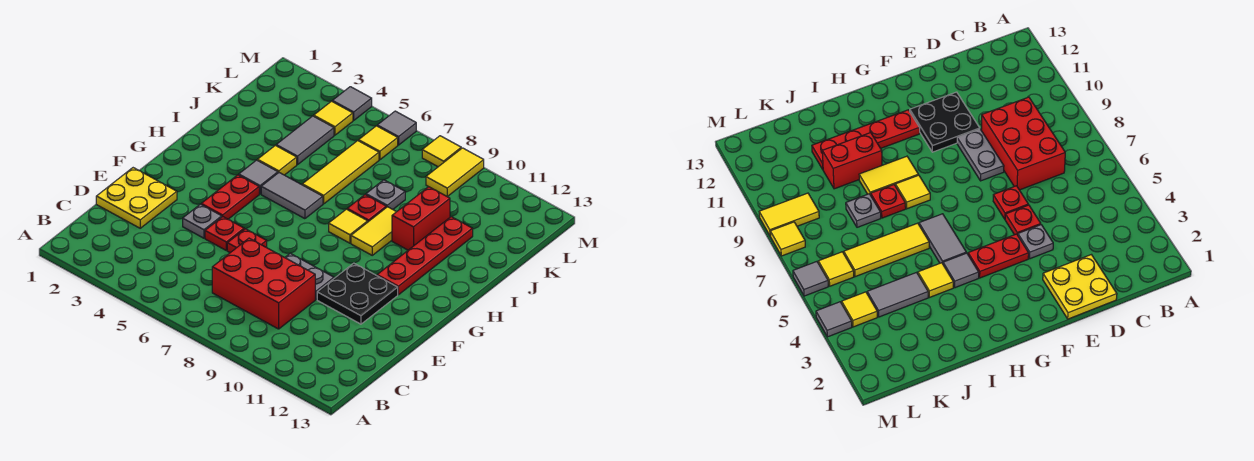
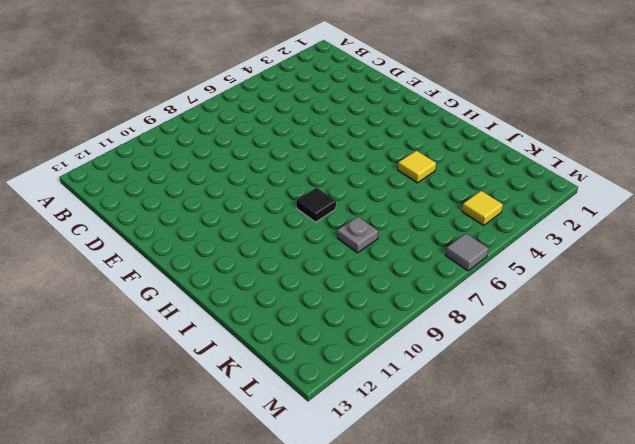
black 1x1 tile [296,188,336,222] -> yellow 1x1 tile [329,209,368,243]
none -> red 2x3 brick [212,238,315,329]
none -> yellow 2x2 plate [96,168,177,228]
none -> grey 1x1 plate [183,204,222,238]

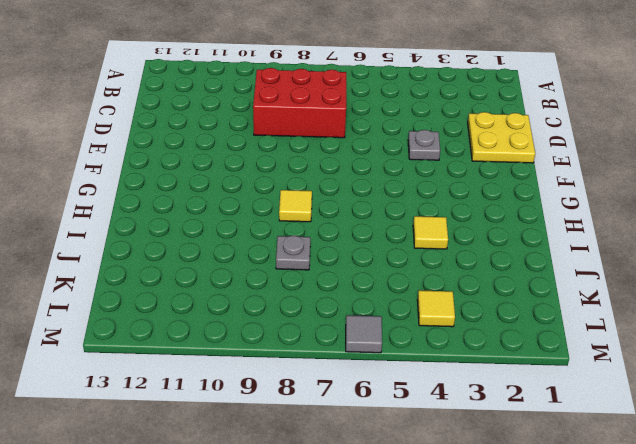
none -> red 1x1 plate [205,217,244,250]
none -> red 1x1 plate [227,229,267,253]
none -> grey 1x2 plate [285,253,334,300]

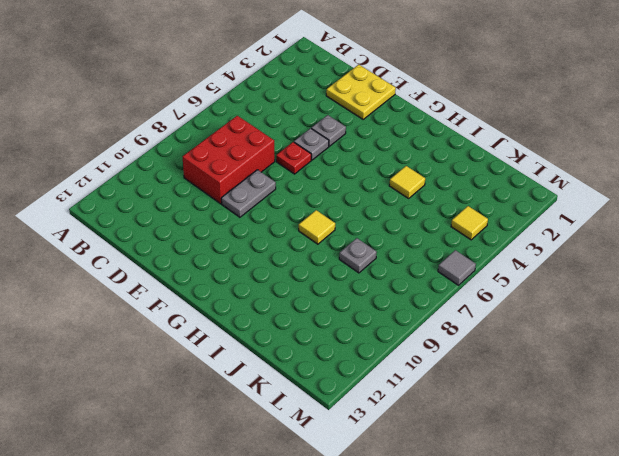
grey 1x1 plate [294,128,329,160] -> red 1x1 plate [205,217,244,250]
none -> black 2x2 plate [317,263,398,324]
none -> red 1x2 plate [201,175,259,219]
none -> red 1x4 plate [377,217,473,295]

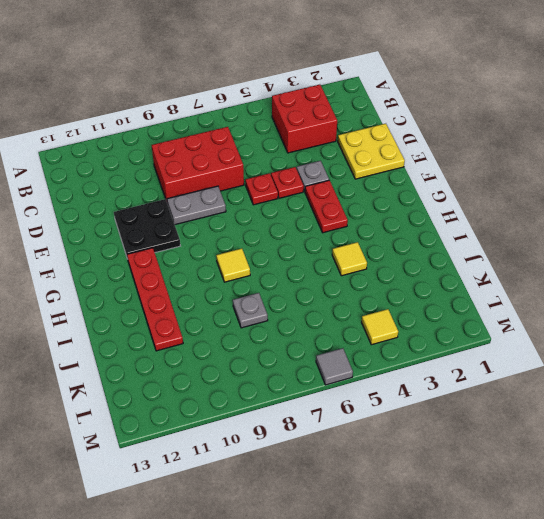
red 2x2 brick [272,85,337,153] -> none
none -> grey 1x1 tile [239,160,278,194]
none -> grey 1x2 tile [261,173,323,219]
none -> yellow 1x2 tile [351,207,396,255]

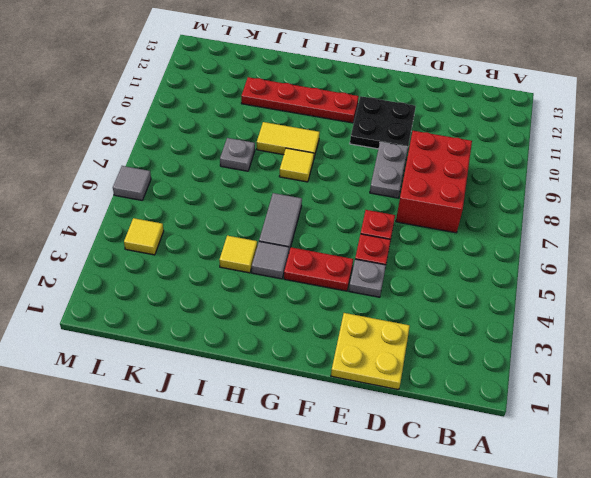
none -> yellow 1x3 tile [302,141,379,204]
none -> red 1x1 plate [347,195,386,222]
none -> red 1x2 brick [392,187,450,250]

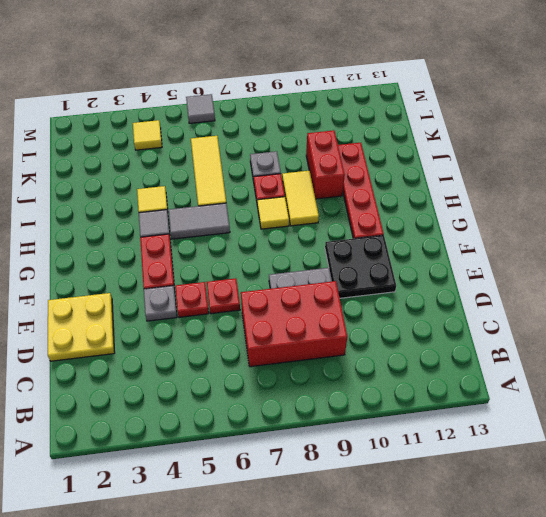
none -> grey 1x2 tile [276,116,334,165]
none -> yellow 1x1 tile [359,126,398,160]
none -> yellow 1x2 tile [426,148,484,197]

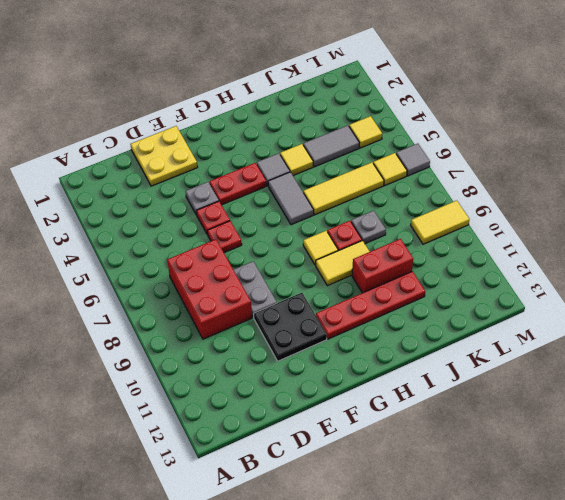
none -> grey 1x1 tile [332,87,372,120]
none -> yellow 1x1 tile [422,136,461,167]

